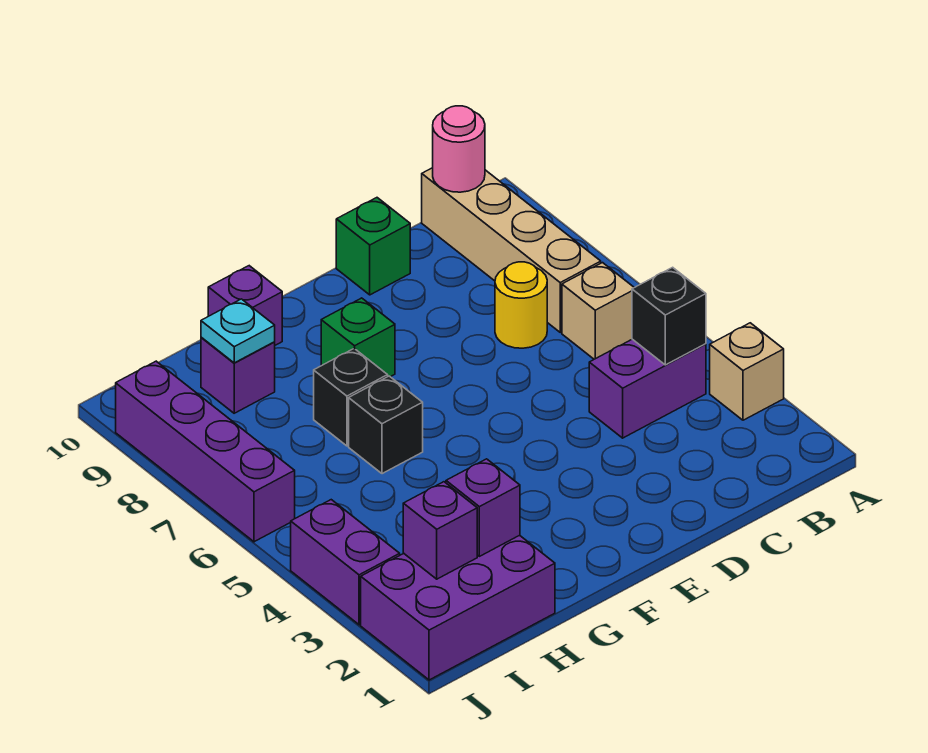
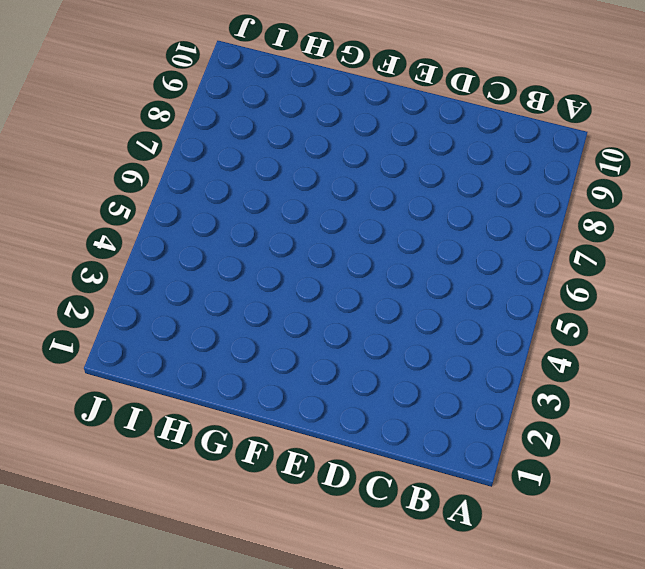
none -> tan 1x1 brick [710,323,784,420]
none -> purple 1x2 brick [589,339,706,438]
none -> tan 1x1 brick [562,263,634,359]

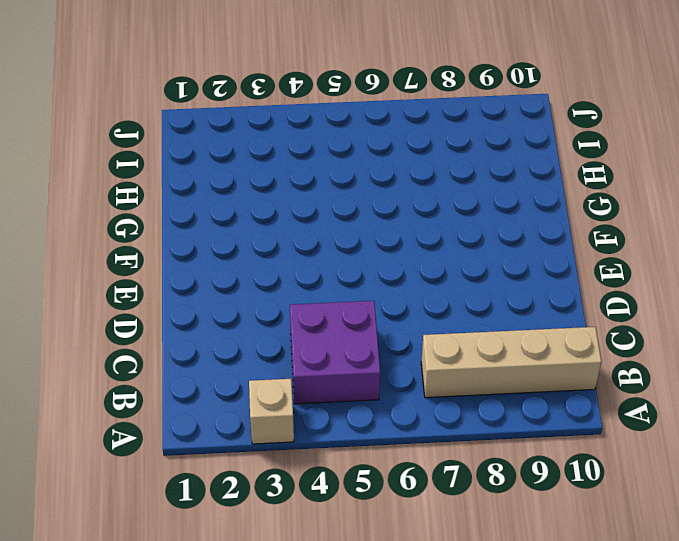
purple 2x2 brick [290,301,380,404] -> purple 1x2 brick [589,339,706,438]
none -> tan 1x1 brick [562,263,634,359]
none -> yellow 1x1 round brick [495,262,547,348]
none -> green 1x1 brick [336,198,410,295]

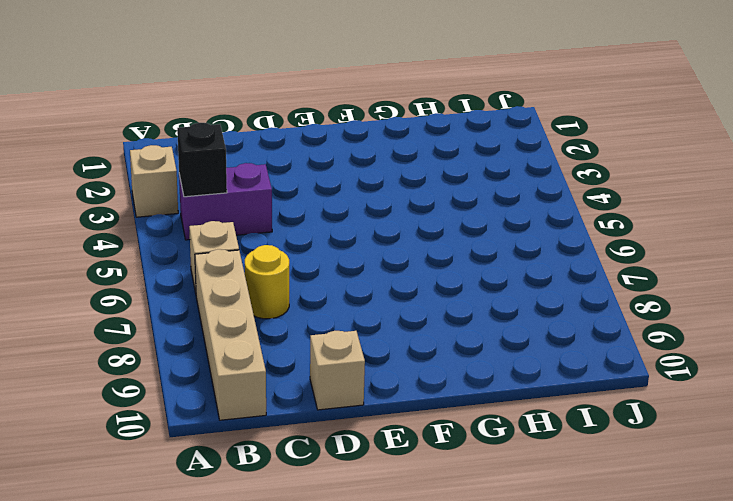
tan 1x1 brick [310,331,365,410] -> green 1x1 brick [336,198,410,295]
none -> green 1x1 brick [321,298,395,377]
none -> black 1x1 brick [349,376,423,474]
none -> black 1x1 brick [314,348,388,446]

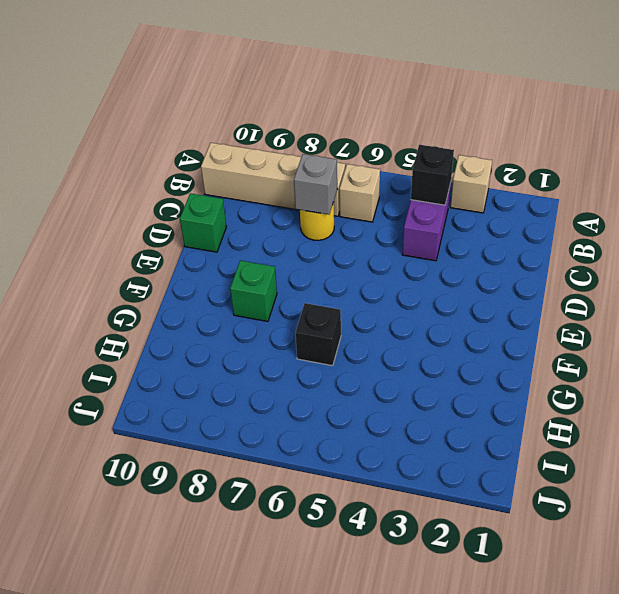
grey 1x1 brick [294,154,337,215] -> none
none -> black 1x1 brick [314,348,388,446]
none -> purple 1x1 brick [208,266,282,345]
none -> purple 2x3 brick [361,535,555,680]

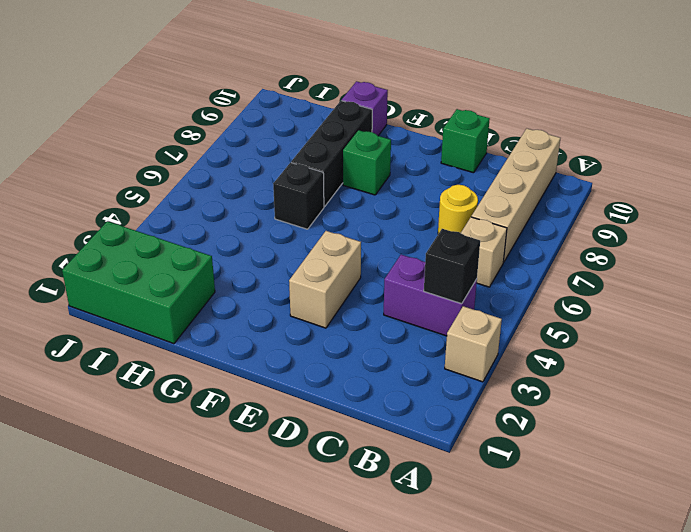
tan 1x2 brick [289,231,361,328] -> none
black 1x3 brick [291,101,372,207] -> black 1x1 brick [314,348,388,446]
green 2x3 brick [62,221,215,344] -> purple 2x3 brick [361,535,555,680]
none -> purple 1x1 brick [201,337,275,413]
none -> purple 1x2 brick [291,500,400,625]
none -> purple 1x4 brick [116,361,295,542]

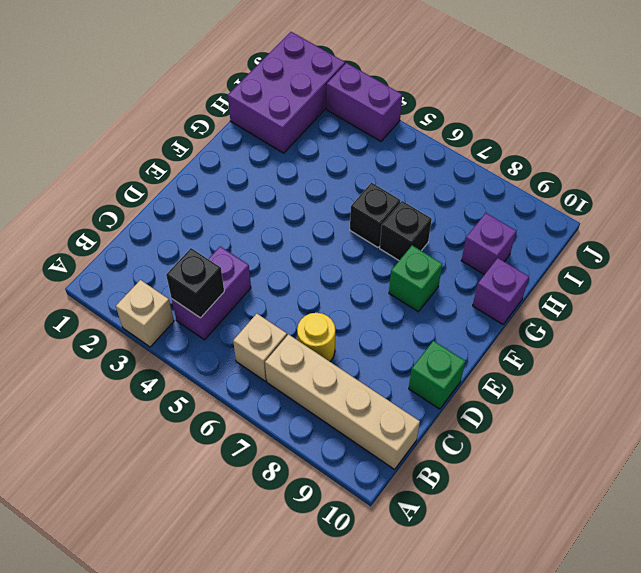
none -> purple 1x4 brick [116,361,295,542]
none -> pink 1x1 round brick [433,106,485,192]
none -> purple 1x1 brick [446,459,520,556]

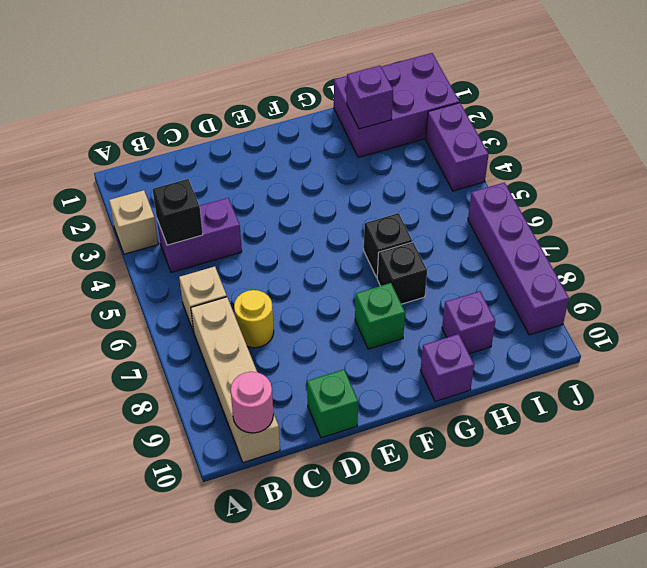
none -> cyan 1x1 plate [201,299,275,363]
none -> purple 1x1 brick [403,482,477,579]

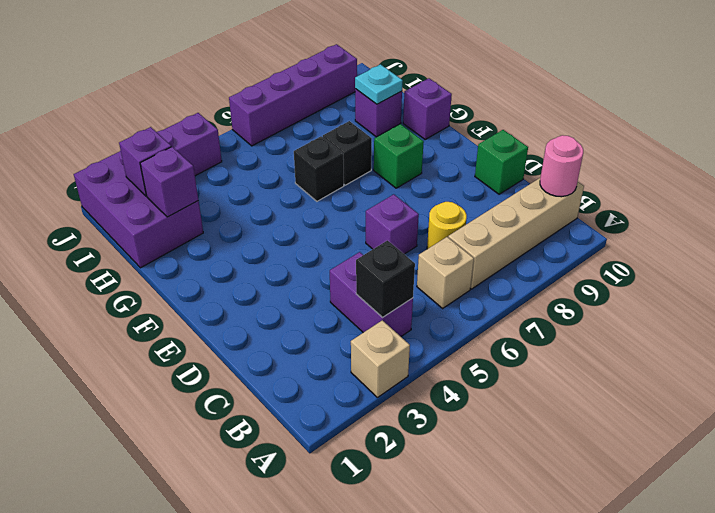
purple 1x1 brick [366,194,419,254] -> none

